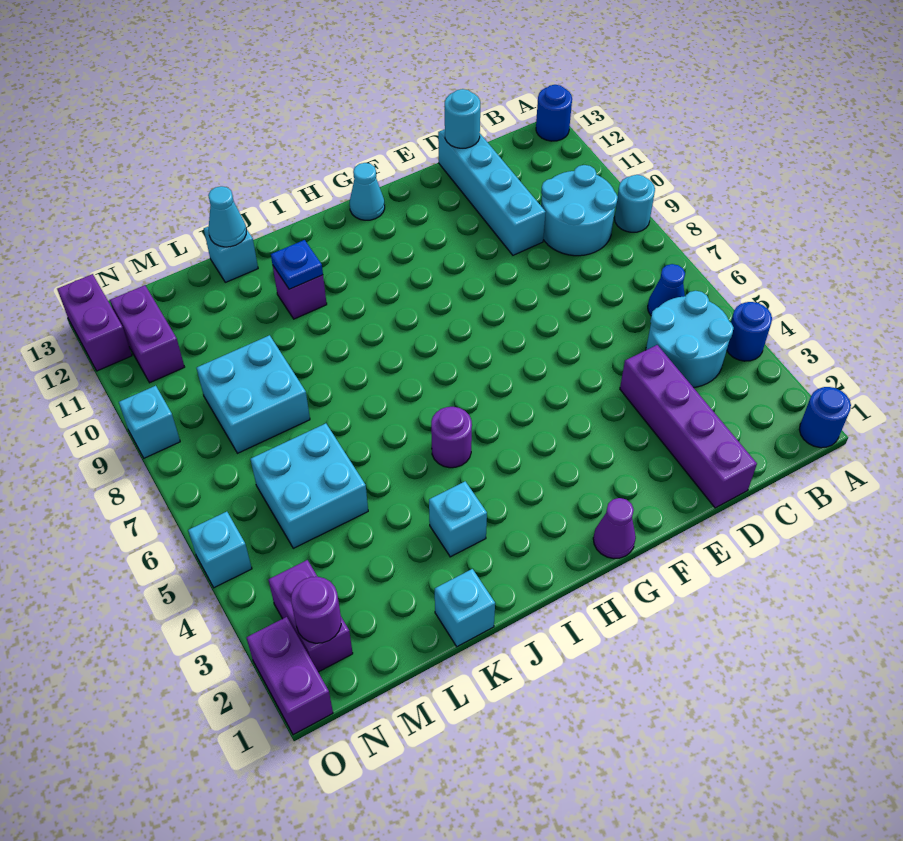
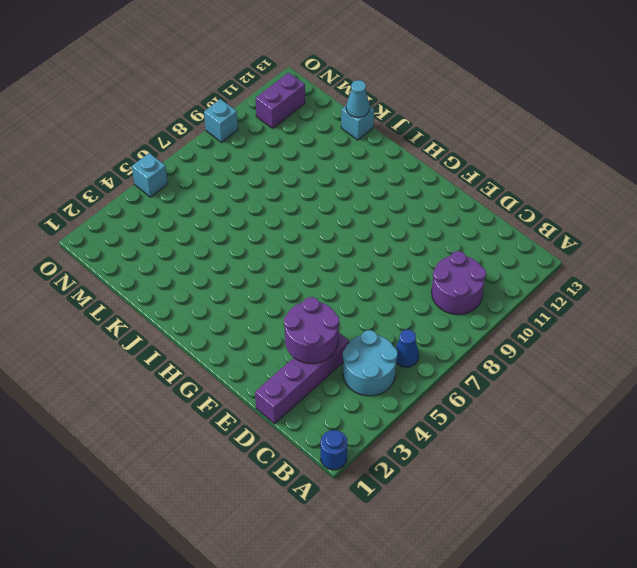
purple 2x2 round brick [432,251,486,315] -> cyan 2x2 round brick [541,165,618,256]
purple 2x2 round brick [284,297,339,363] -> none
none -> blue 1x1 round brick [727,302,772,361]
none -> cyan 1x1 round brick [615,175,655,232]
none -> blue 1x1 round brick [536,85,572,141]

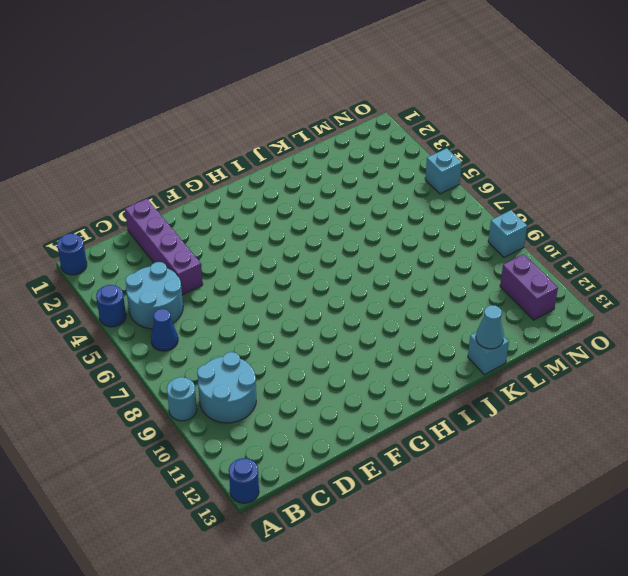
none -> cyan 1x4 brick [438,129,546,255]
none -> purple 1x1 cone [593,498,636,559]
none -> cyan 1x1 cone [350,163,385,220]

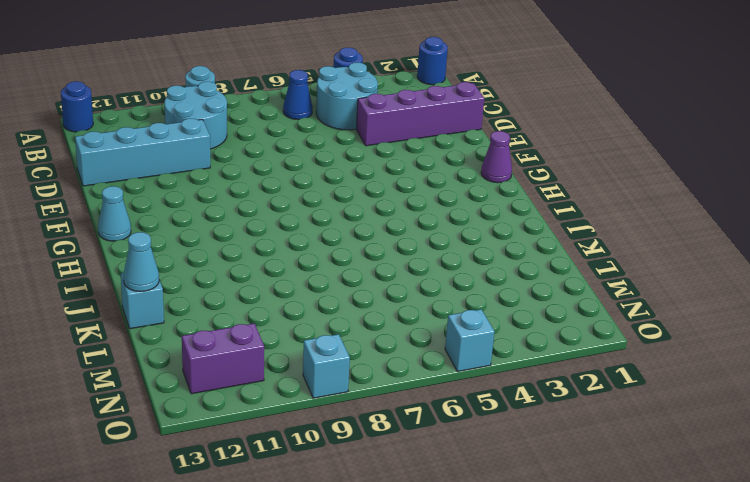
none -> purple 1x1 round brick [431,407,472,468]
none -> cyan 1x1 brick [429,481,487,557]
none -> purple 1x1 brick [273,266,327,319]

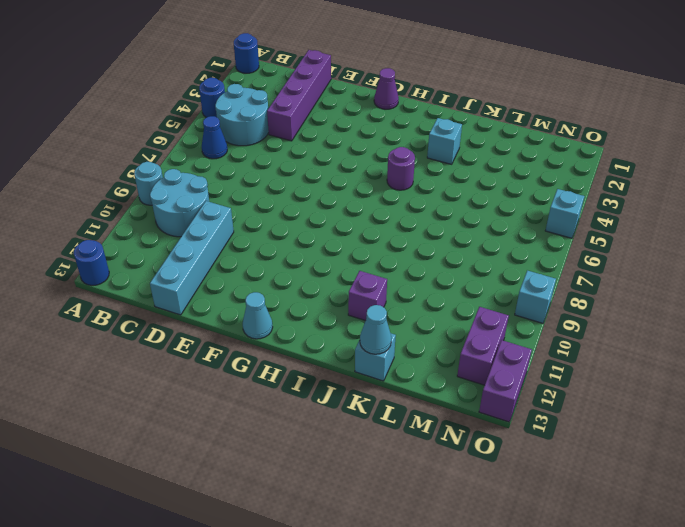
none -> cyan 1x1 brick [435,569,495,647]
none -> cyan 2x2 brick [251,423,368,548]
none -> cyan 2x2 brick [197,335,310,453]

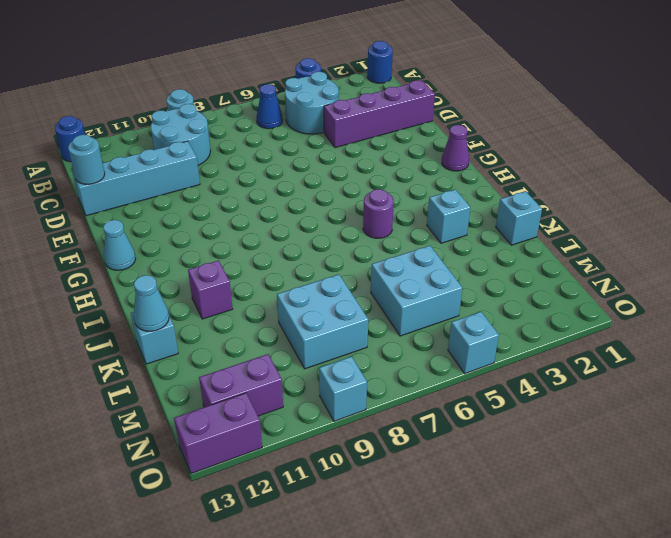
none -> purple 1x2 brick [268,560,353,672]
none -> purple 1x2 brick [246,617,333,735]
none -> blue 1x1 plate [271,240,323,289]

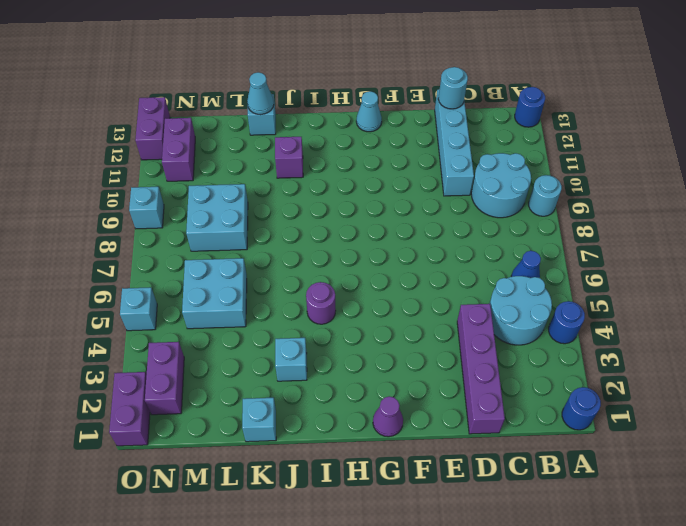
none -> blue 1x1 plate [271,240,323,289]
none -> purple 1x1 round brick [291,577,341,643]

